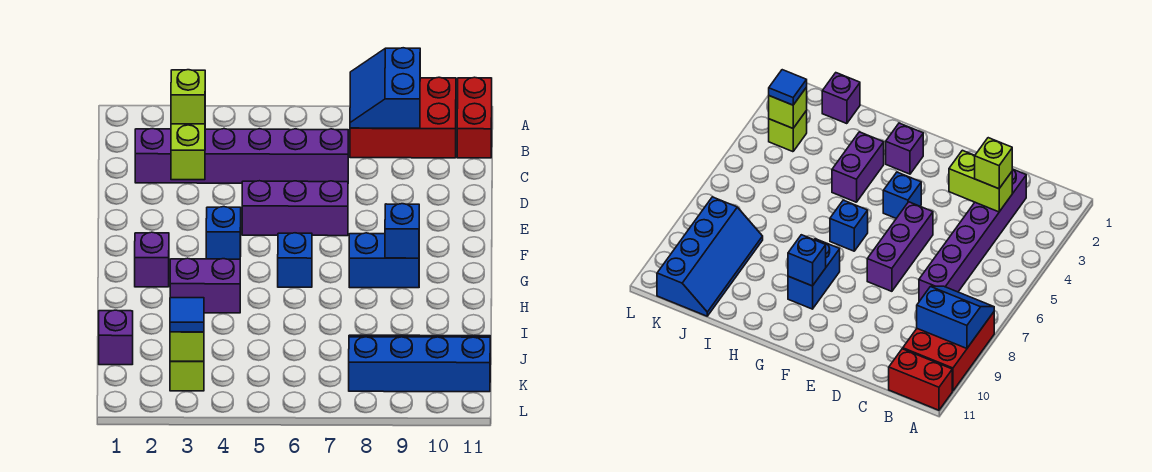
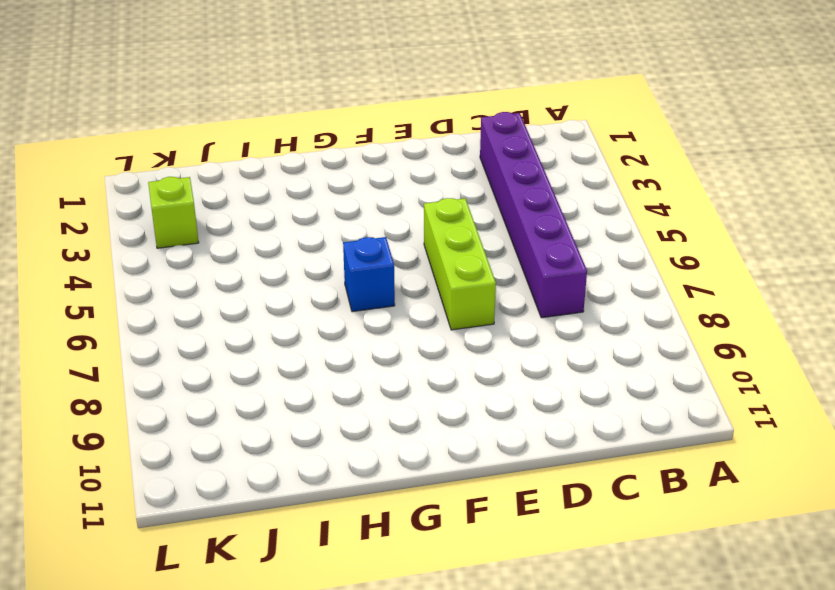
lime 1x3 brick [424,198,496,330] -> purple 1x3 brick [242,181,348,236]
none -> red 2x3 brick [350,77,456,158]
none -> red 1x2 brick [457,77,492,158]
none -> blue 1x1 brick [206,207,241,259]

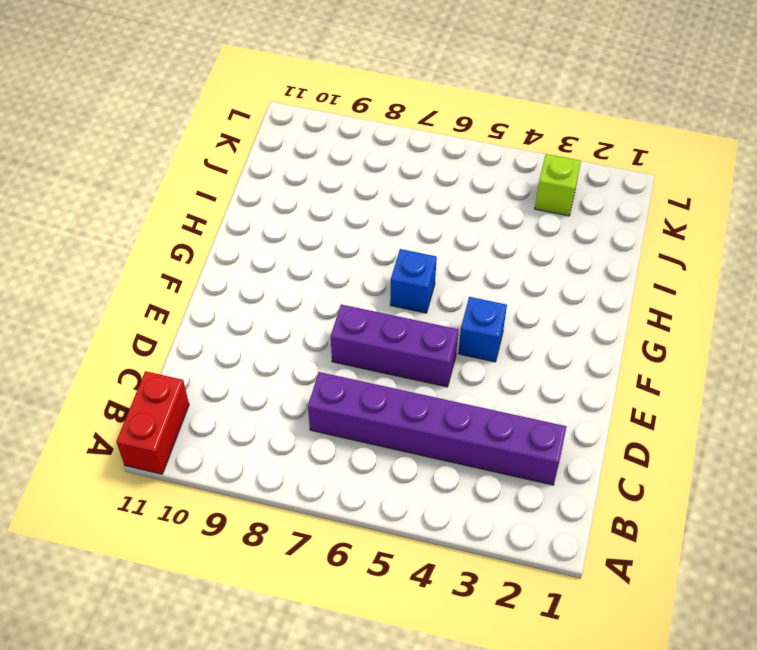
none -> red 2x3 brick [350,77,456,158]
none -> purple 1x1 brick [135,232,169,287]
none -> blue 1x2 brick [349,233,419,288]

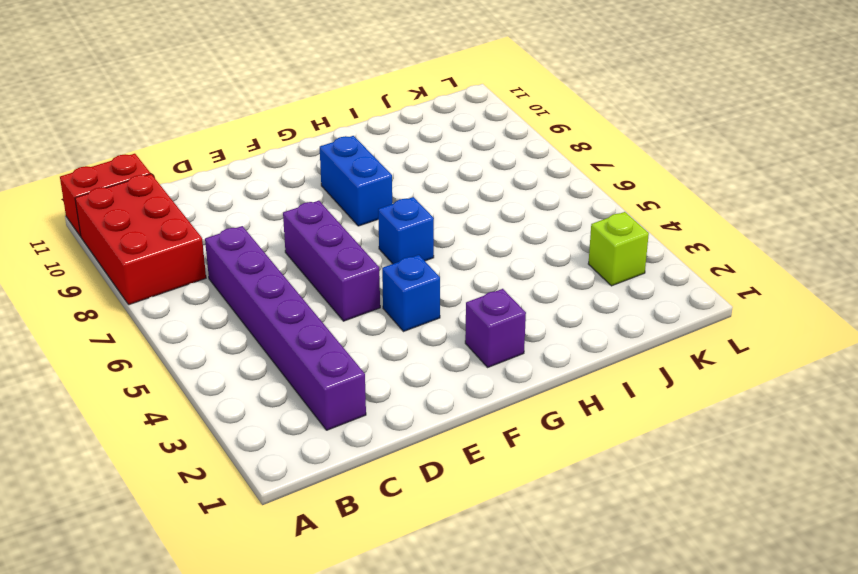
none -> purple 1x2 brick [170,258,240,313]
none -> purple 1x1 brick [99,310,133,365]
none -> blue 2x4 slope [349,335,490,392]

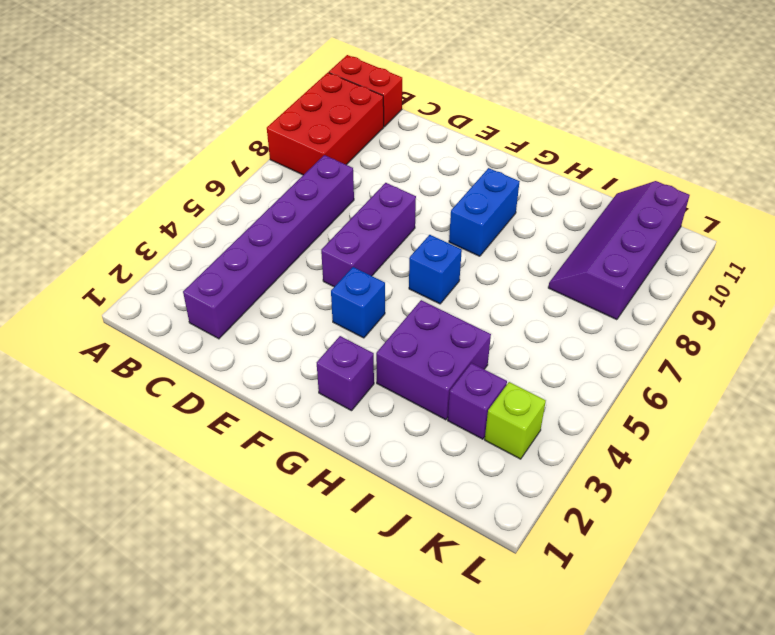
purple 2x2 brick [376,300,491,420] -> purple 1x2 brick [170,258,240,313]
purple 1x1 brick [448,363,507,439] -> purple 1x1 brick moved to [99,310,133,365]
purple 2x4 slope [548,181,690,320] -> blue 2x4 slope [349,335,490,392]
none -> blue 2x2 slope [350,48,420,128]
none -> lime 1x2 brick [171,124,205,180]
none -> blue 1x1 brick [385,204,419,258]

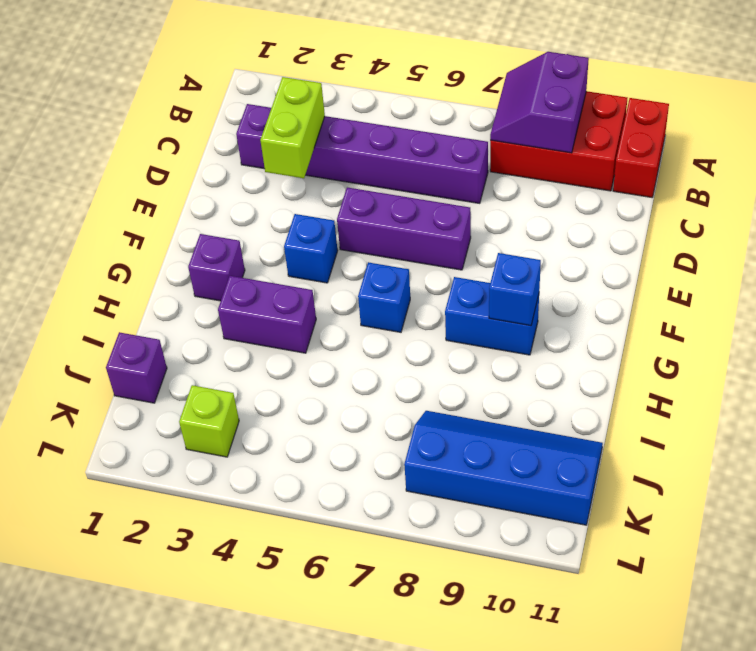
purple 2x2 slope [490,52,589,153] -> blue 2x2 slope [350,48,420,128]
none -> lime 1x1 brick [170,332,204,361]
none -> lime 1x1 brick [171,70,205,124]
none -> blue 1x1 tile [170,298,204,332]

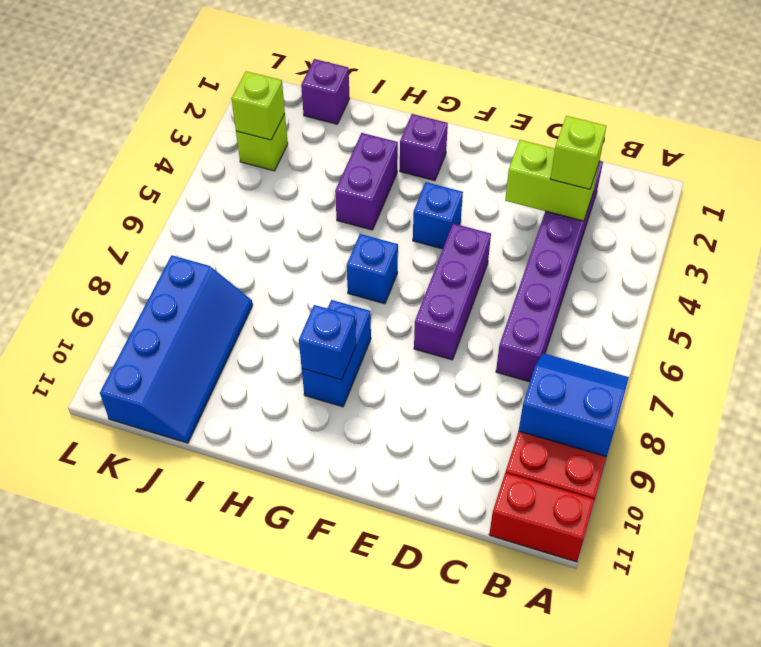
none -> blue 1x1 tile [170,298,204,332]

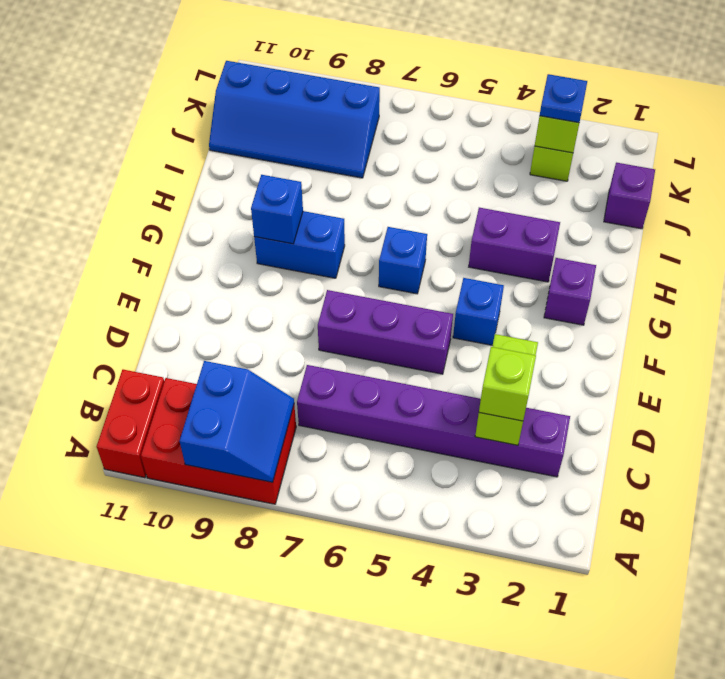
blue 1x1 plate [540,74,587,123] -> blue 1x1 tile [170,298,204,332]

